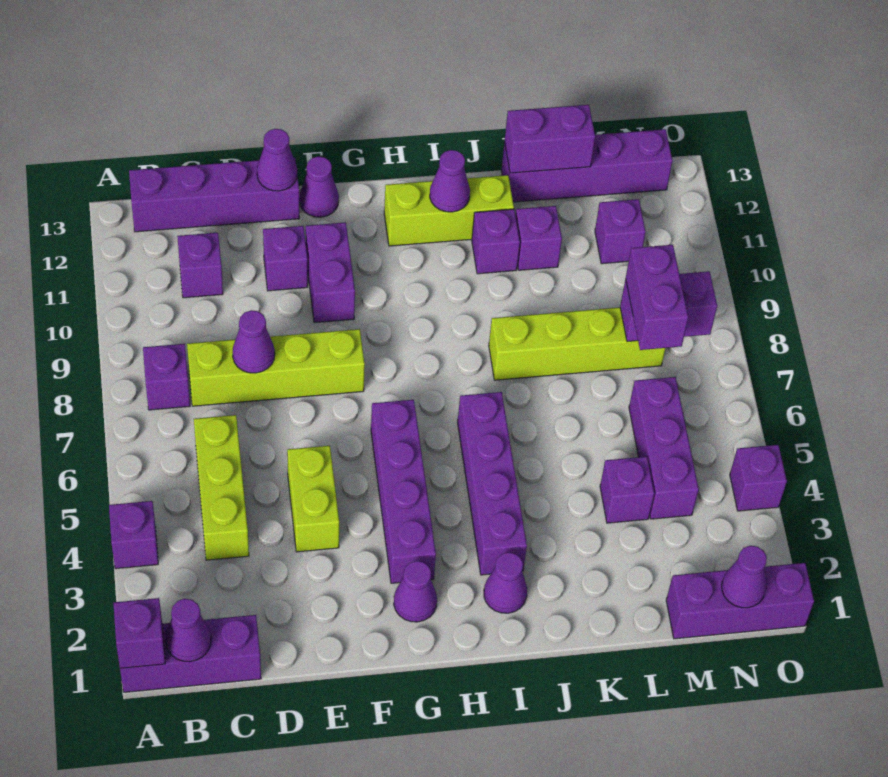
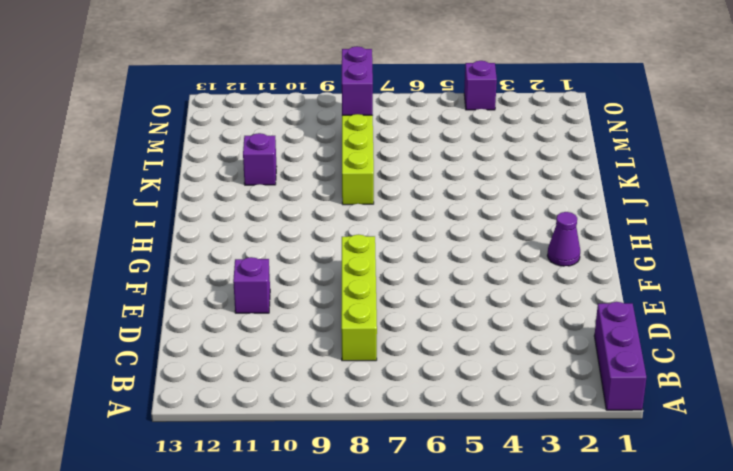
none -> purple 1x1 brick [109,501,158,569]
none -> purple 1x1 brick [143,344,190,410]
none -> purple 1x4 brick [129,158,299,232]
none -> lime 1x3 brick [194,415,249,560]

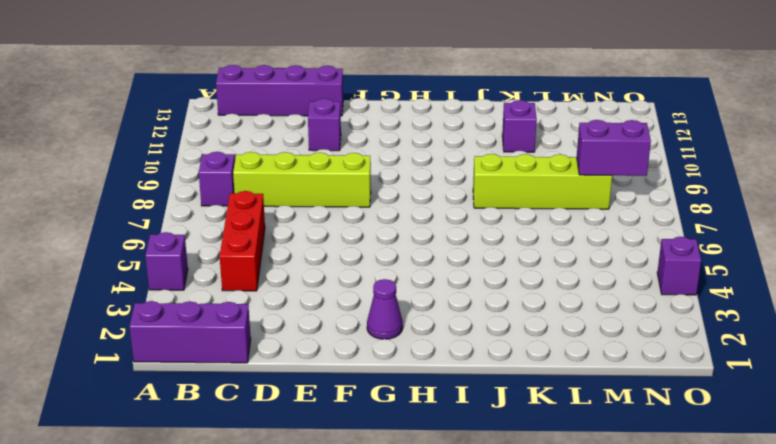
red 1x3 brick [220,191,265,291] -> lime 1x3 brick [194,415,249,560]
none -> purple 1x1 brick [177,233,223,298]
none -> lime 1x2 brick [287,446,339,552]
none -> purple 1x2 brick [306,222,355,323]
none -> purple 1x1 cone [299,156,339,217]

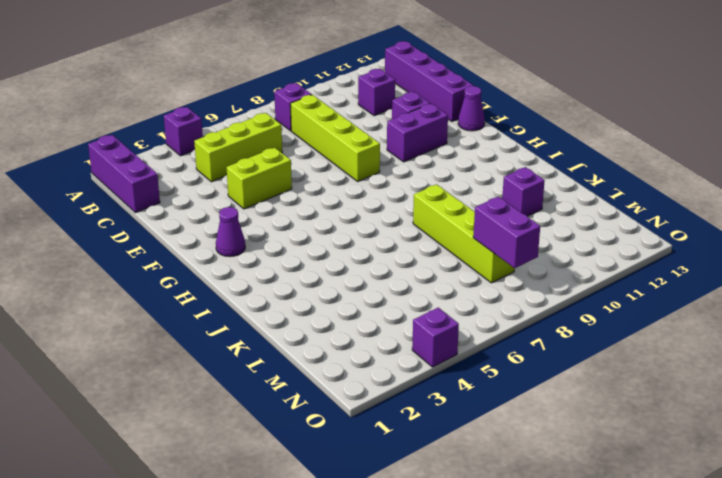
none -> purple 1x4 brick [371,400,436,583]
none -> lime 1x3 brick [384,175,514,246]
none -> purple 1x1 cone [484,552,527,613]
none -> purple 1x4 brick [458,392,527,575]

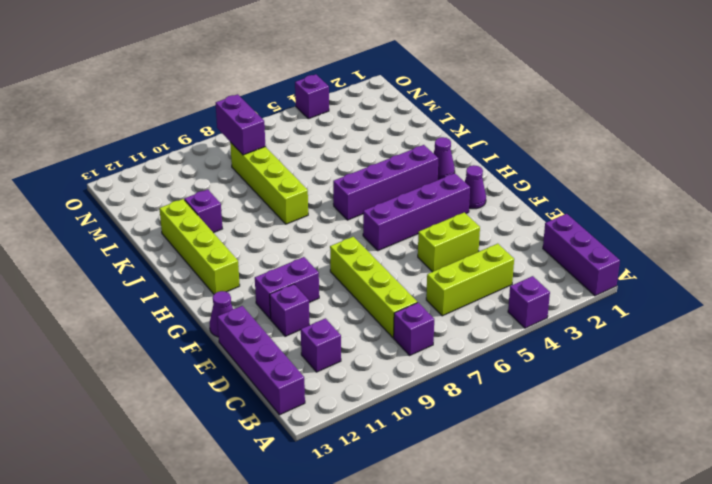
lime 1x4 brick [159,199,240,294] -> lime 1x3 brick [384,175,514,246]
none -> purple 1x1 brick [472,209,520,274]
none -> purple 1x4 brick [501,129,673,202]
none -> purple 1x1 brick [600,457,654,523]
none -> purple 1x3 brick [666,563,814,639]

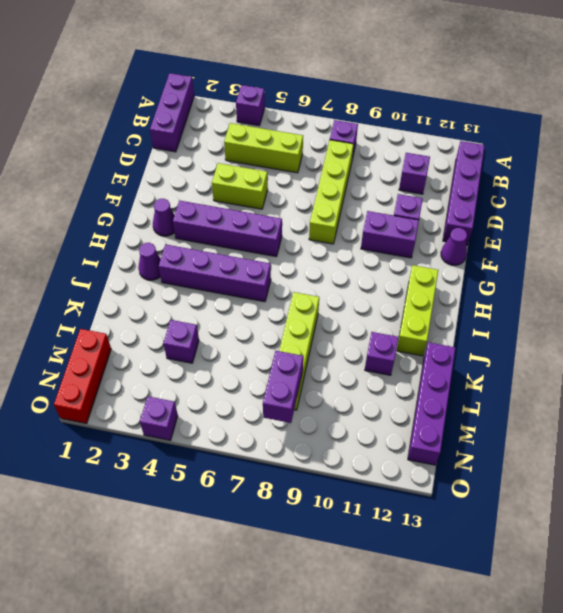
red 1x3 brick [54,329,111,424] -> purple 1x3 brick [666,563,814,639]
none -> purple 1x1 brick [472,209,520,274]
none -> purple 1x3 brick [629,377,699,519]
none -> purple 1x1 brick [595,199,646,264]
none -> purple 1x1 brick [113,598,165,668]

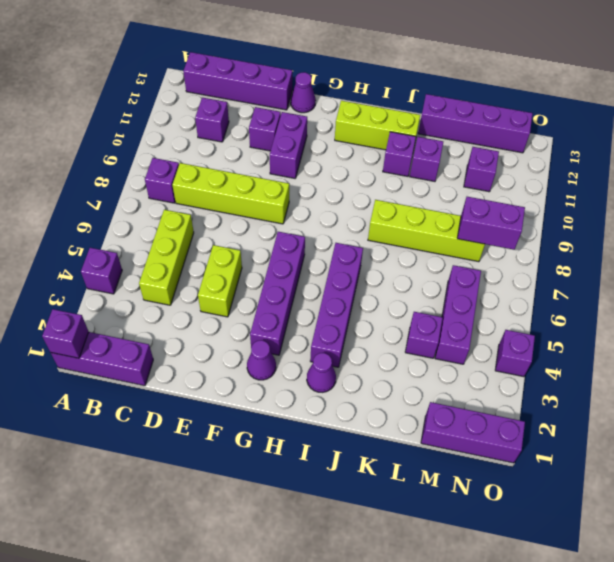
none -> purple 1x1 cone [166,599,211,662]
none -> purple 1x1 cone [233,310,275,373]
none -> purple 1x1 cone [257,129,297,191]
none -> purple 1x1 cone [430,150,470,212]

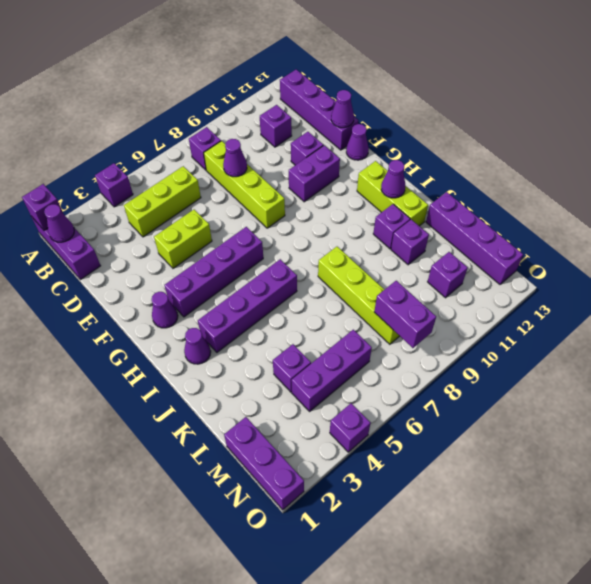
none -> purple 1x2 brick [505,105,595,173]
none -> purple 1x1 cone [722,546,767,608]
none -> purple 1x2 brick [626,245,688,350]

